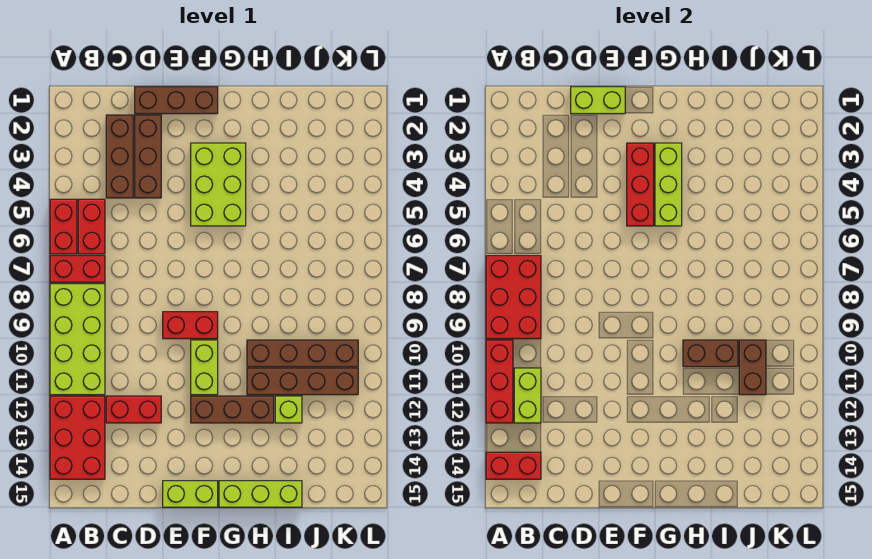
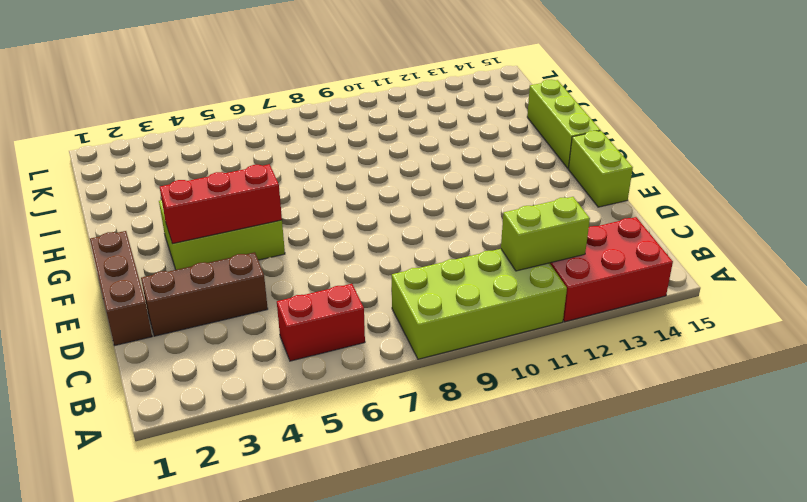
none -> red 1x2 brick [50,199,77,254]
none -> red 1x2 brick [50,256,105,282]
none -> brown 1x3 brick [106,115,133,198]

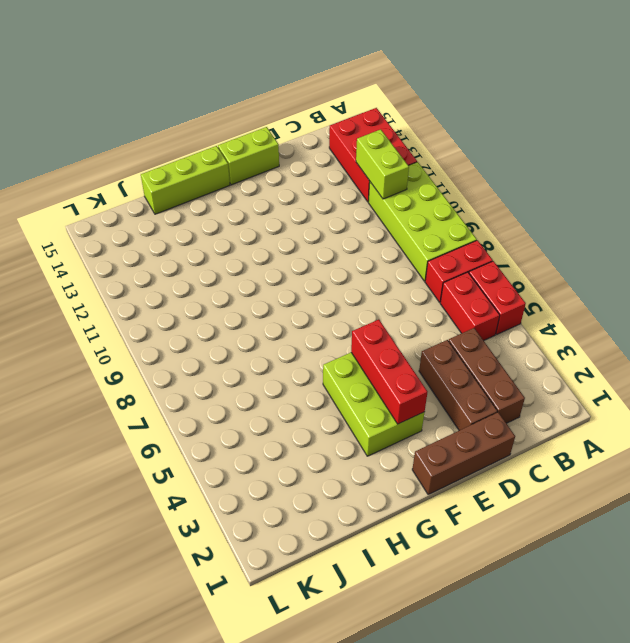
none -> red 1x2 brick [106,396,161,423]
none -> red 1x2 brick [163,312,218,339]
none -> lime 1x2 brick [191,340,218,395]

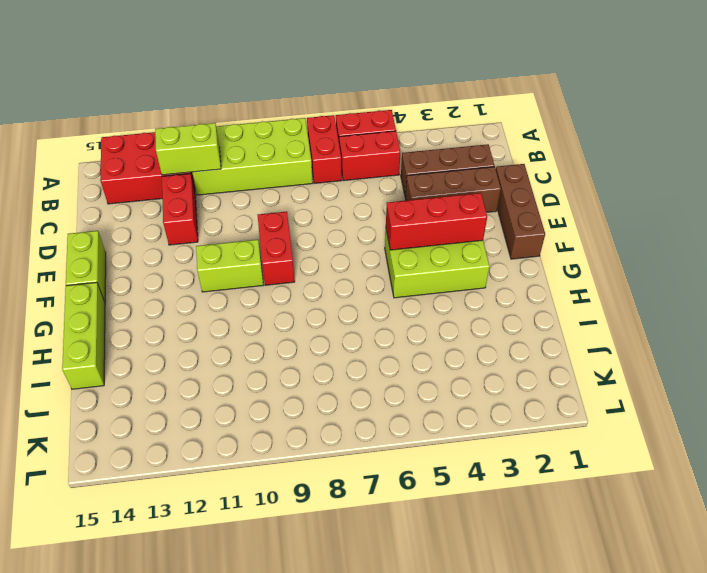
none -> brown 1x3 brick [191,396,274,423]
none -> brown 1x4 brick [247,340,358,367]
none -> brown 1x4 brick [247,368,358,395]

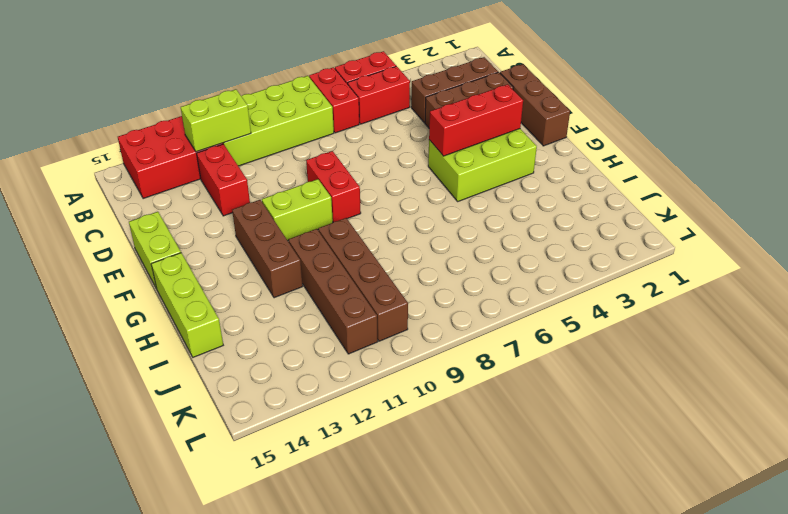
none -> lime 1x1 brick [275,396,302,423]
none -> red 2x3 brick [486,256,541,339]
none -> red 1x3 brick [486,340,513,423]

